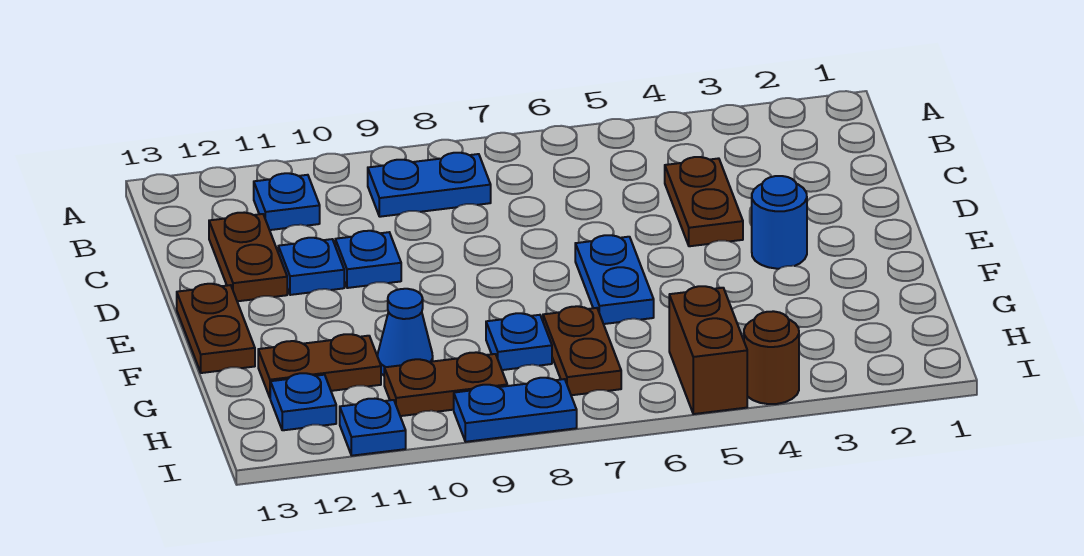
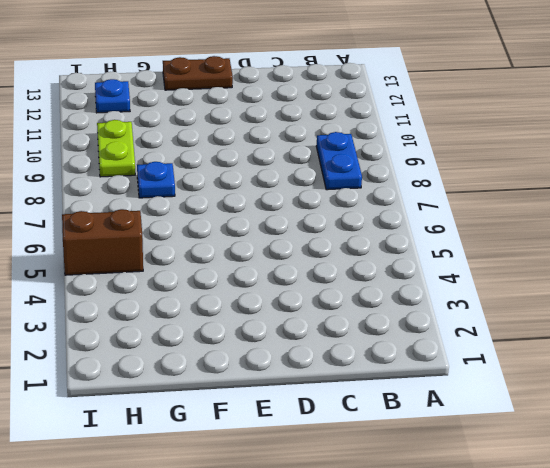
lime 1x2 plate [97,120,135,177] -> brown 1x2 plate [384,352,507,416]
none -> blue 1x1 plate [254,173,320,230]
none -> brown 1x2 plate [665,157,743,246]
none -> brown 1x2 plate [209,213,287,301]

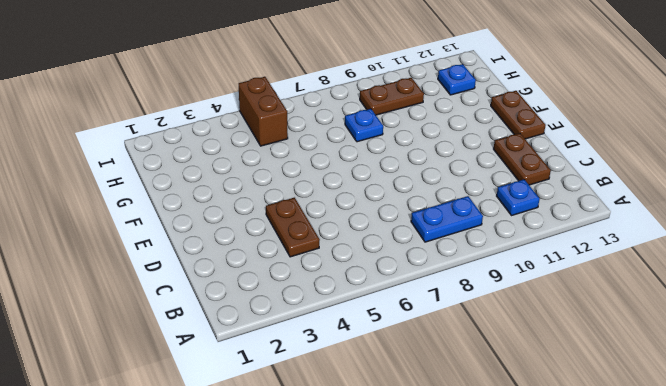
none -> blue 1x1 plate [335,231,401,288]
none -> blue 1x1 plate [278,238,344,295]
none -> blue 1x1 round brick [752,176,807,269]

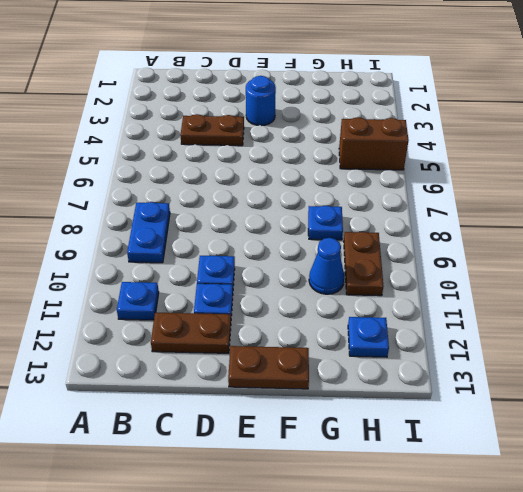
none -> blue 1x2 plate [575,235,654,324]
none -> brown 1x2 plate [543,306,621,395]
none -> brown 1x2 plate [258,334,381,397]

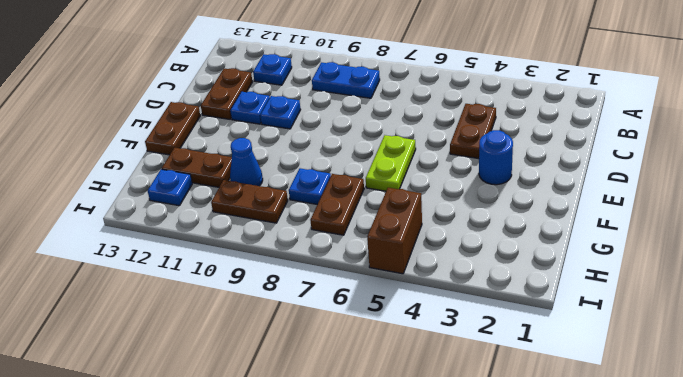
lime 1x2 plate [366,135,416,191] -> blue 1x2 plate [575,235,654,324]
none -> brown 1x1 round brick [744,311,799,404]
none -> blue 1x2 plate [454,378,577,442]
none -> blue 1x1 plate [340,399,406,456]

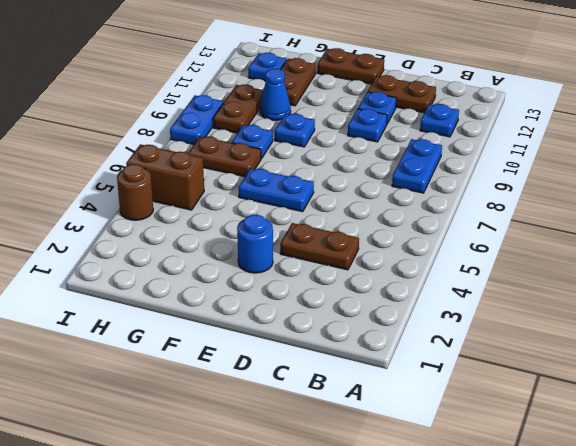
blue 1x1 plate [275,114,315,147] -> blue 1x1 plate moved to [340,399,406,456]

